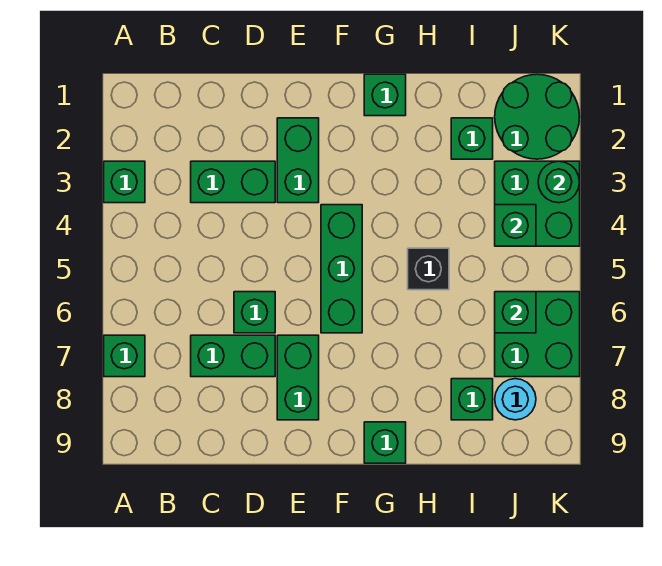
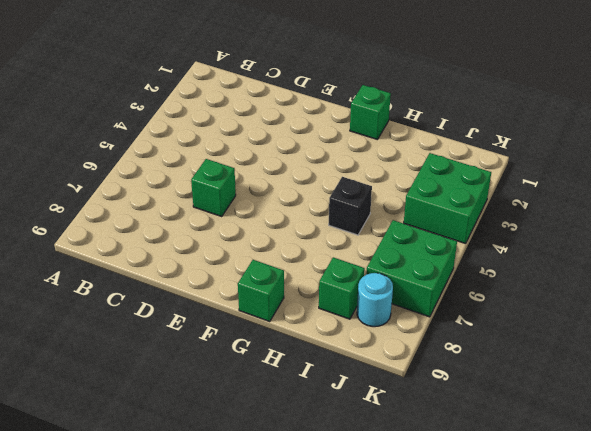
none -> green 1x1 brick [104,161,145,203]
none -> green 1x1 brick [104,335,145,377]
none -> green 1x2 brick [191,161,275,203]

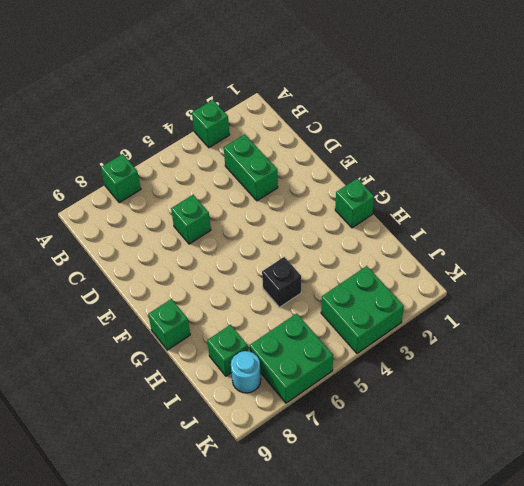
none -> green 1x2 brick [191,335,275,377]
none -> green 1x2 brick [277,118,319,203]
none -> green 1x2 brick [277,335,319,420]

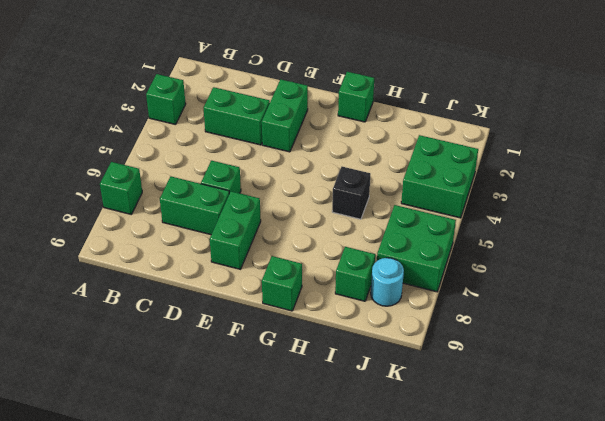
none -> green 1x3 brick [321,205,362,333]
none -> green 1x1 brick [451,118,493,159]
none -> green 2x2 round brick [495,74,580,159]

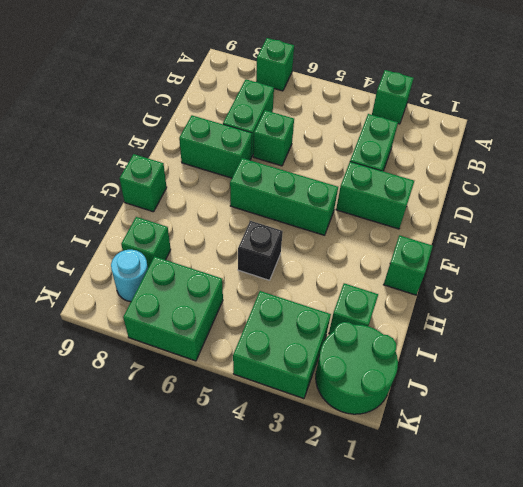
none -> green 1x1 brick [495,205,536,246]
none -> green 1x1 brick [495,292,536,333]
none -> green 1x1 round brick [538,161,580,203]

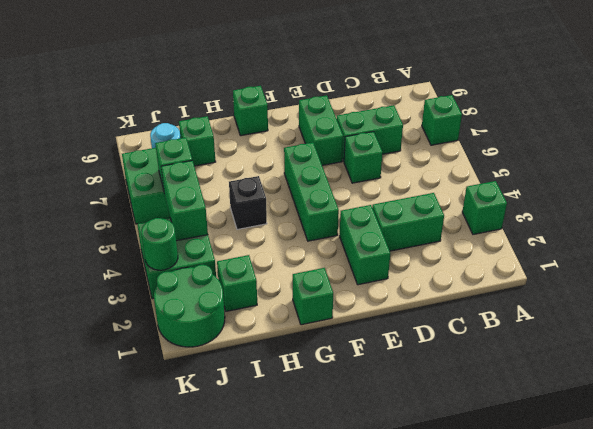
green 1x2 brick [161,160,208,241] -> green 1x1 brick [495,205,536,246]

